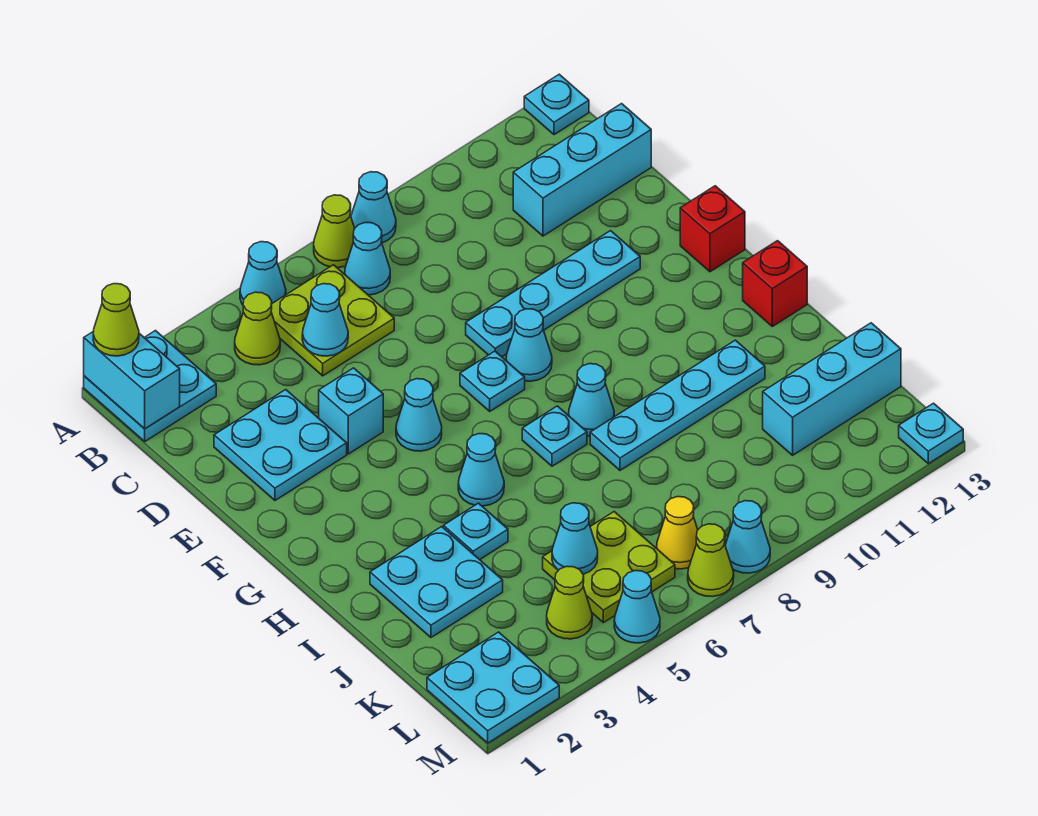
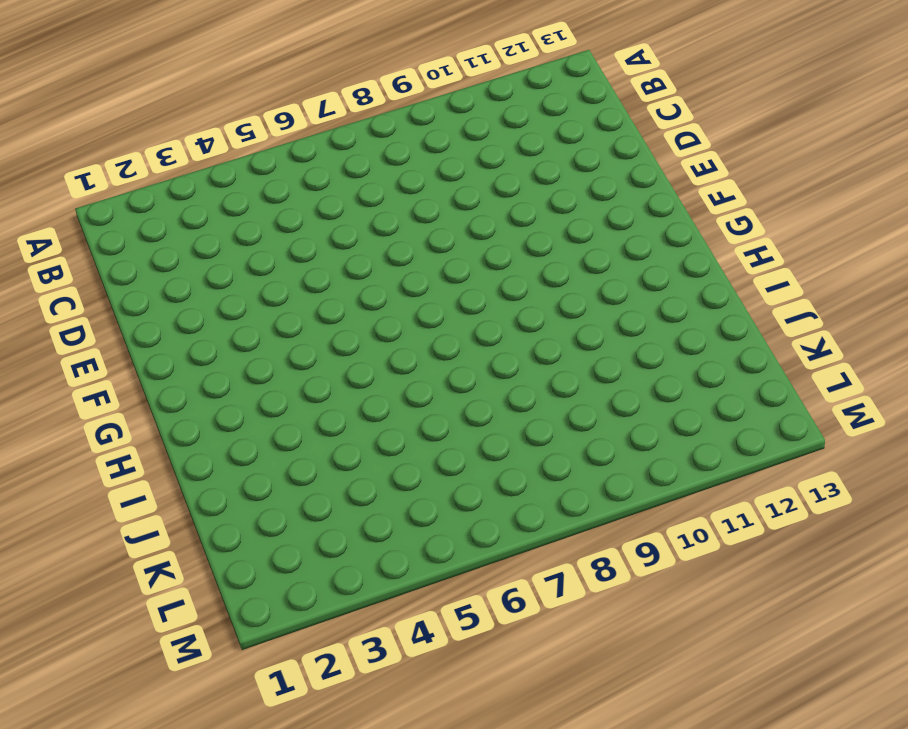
none -> cyan 2x2 plate [84,331,216,441]
none -> cyan 1x1 cone [240,242,286,305]
none -> lime 1x1 cone [314,195,355,268]
none -> cyan 1x1 cone [351,172,396,243]

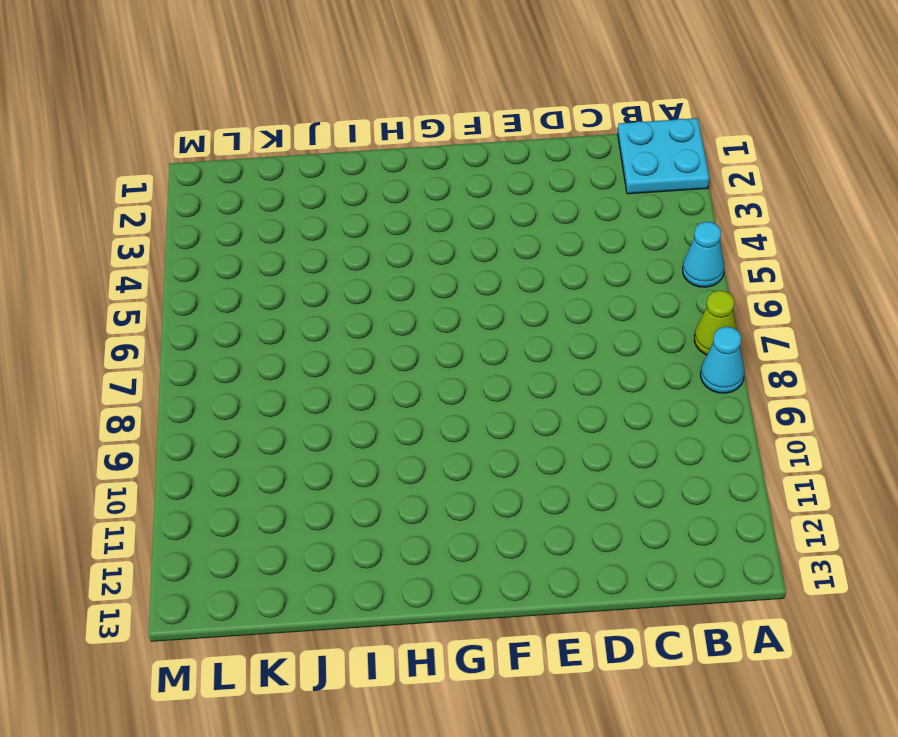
none -> cyan 1x1 plate [524,74,589,135]
none -> lime 1x1 cone [235,292,280,365]
none -> lime 2x2 plate [271,265,394,376]
none -> cyan 1x1 cone [345,222,390,295]

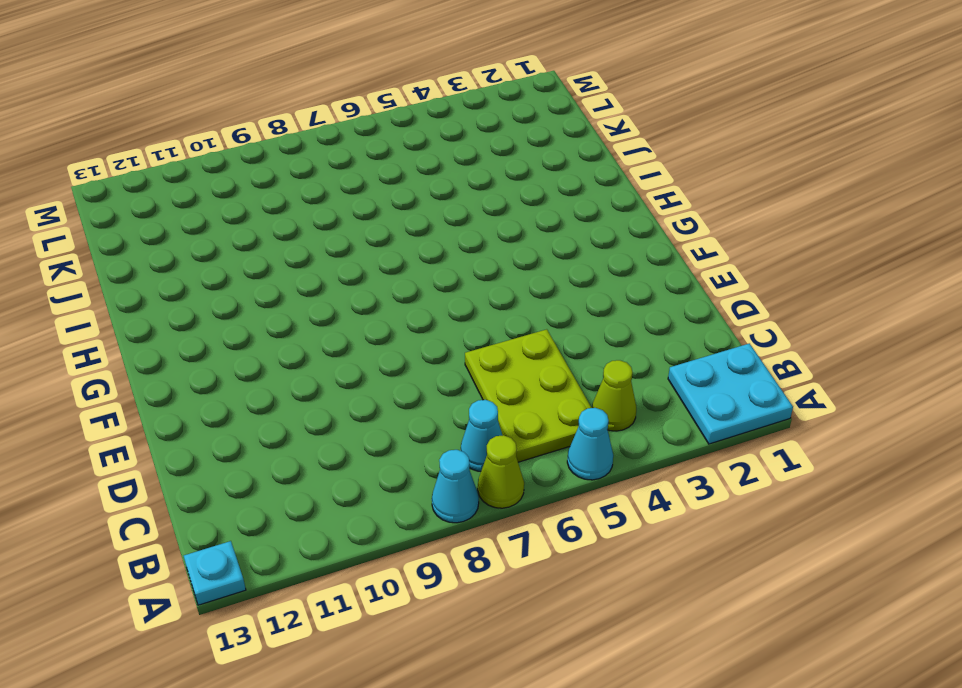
lime 2x3 plate [465,329,591,462] -> lime 2x2 plate [271,265,394,376]
none -> cyan 1x3 brick [513,104,651,236]
none -> cyan 2x2 plate [214,390,347,500]
none -> cyan 1x1 brick [319,368,383,454]
none -> cyan 1x4 plate [466,231,640,357]

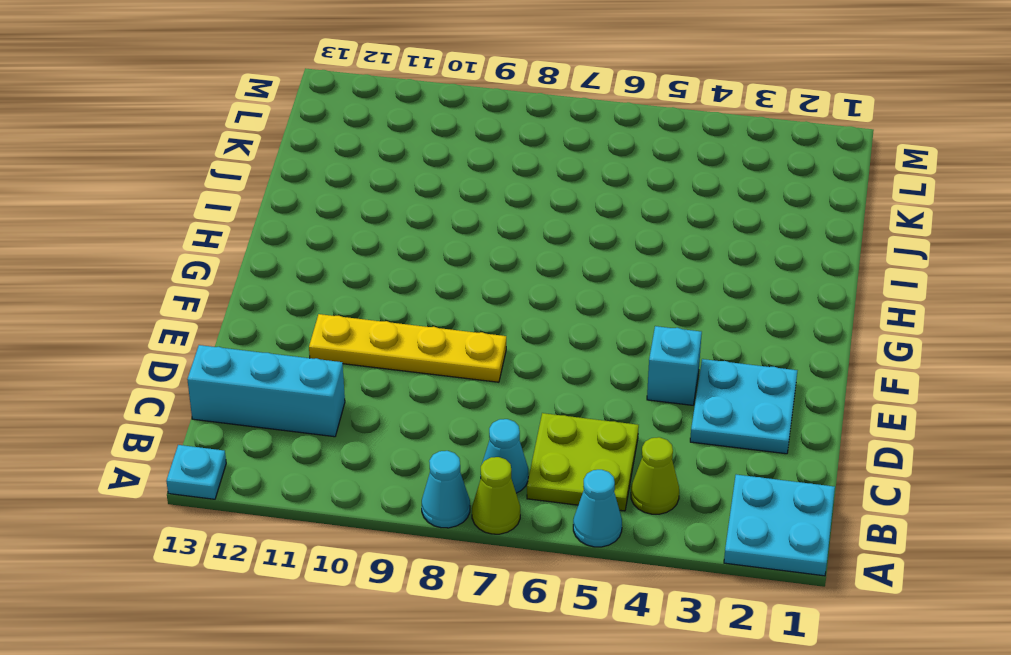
yellow 1x4 plate [309,314,506,382] -> cyan 1x4 plate [466,231,640,357]
none -> cyan 1x1 cone [396,379,442,451]
none -> cyan 1x1 plate [460,351,525,411]
none -> cyan 1x1 cone [506,309,552,381]
none -> red 1x1 brick [680,186,745,272]

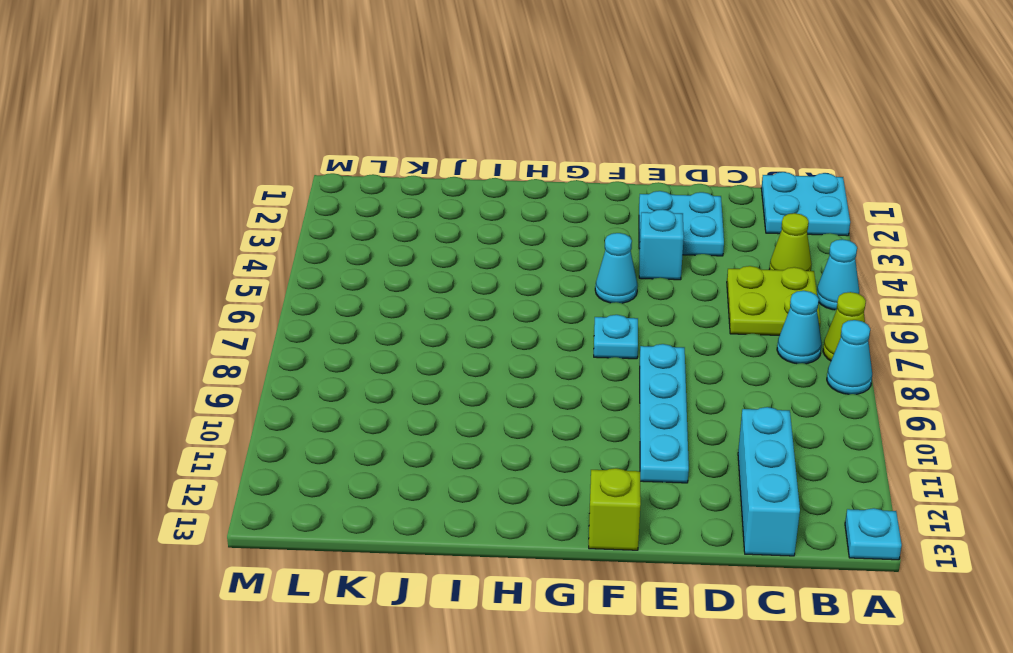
lime 1x1 brick [589,468,641,550] -> red 1x1 brick [680,186,745,272]
none -> cyan 1x1 cone [506,309,552,381]
none -> cyan 1x1 cone [458,434,504,506]
none -> cyan 1x1 plate [522,406,587,466]
none -> cyan 1x1 cone [569,364,614,436]

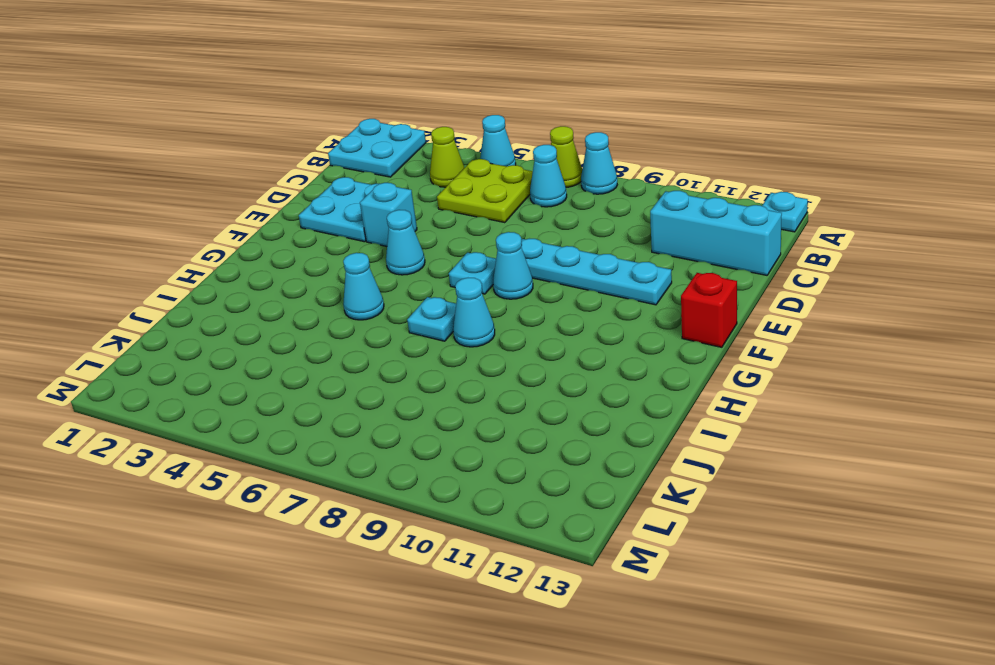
none -> red 1x1 brick [743,241,807,326]
none -> cyan 2x2 plate [370,527,503,637]
none -> cyan 1x1 plate [443,503,508,560]
none -> cyan 1x4 plate [590,340,765,470]

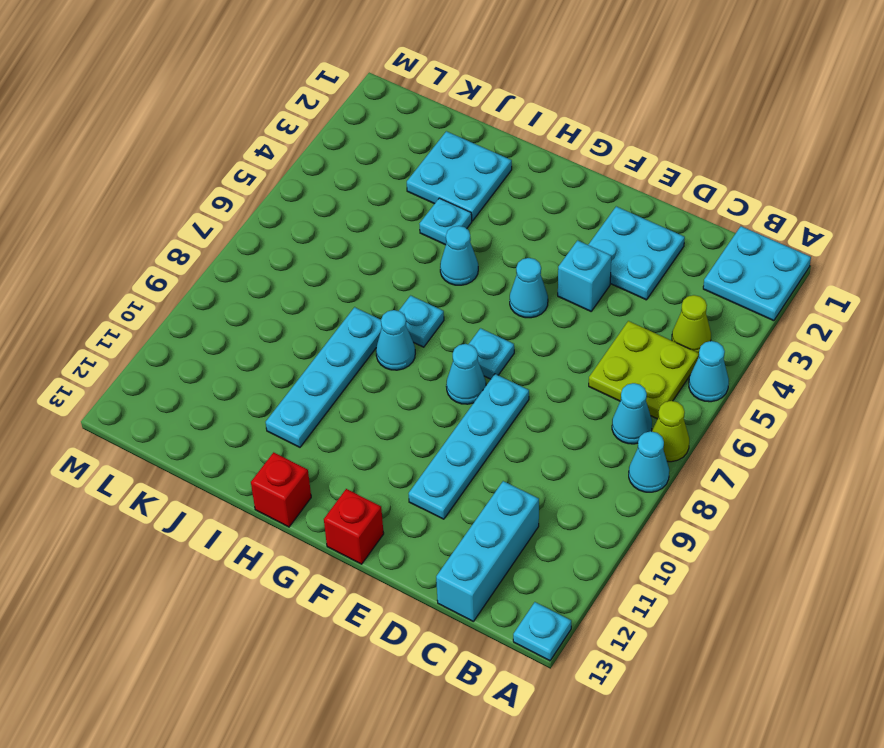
none -> lime 2x2 plate [543,512,675,623]
none -> cyan 1x3 brick [763,323,901,455]
none -> cyan 2x2 plate [427,632,559,743]
none -> lime 1x1 cone [547,566,592,639]

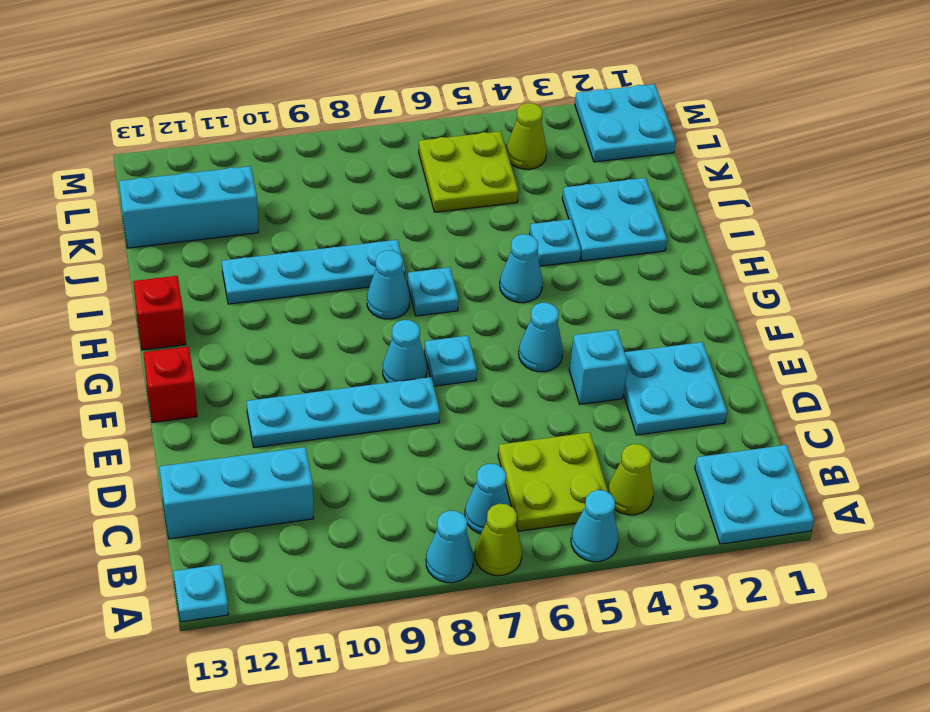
none -> yellow 1x1 cone [657,497,698,569]
none -> cyan 1x1 cone [614,571,660,643]
none -> lime 1x1 cone [688,524,734,597]
none -> cyan 1x1 cone [725,501,770,573]

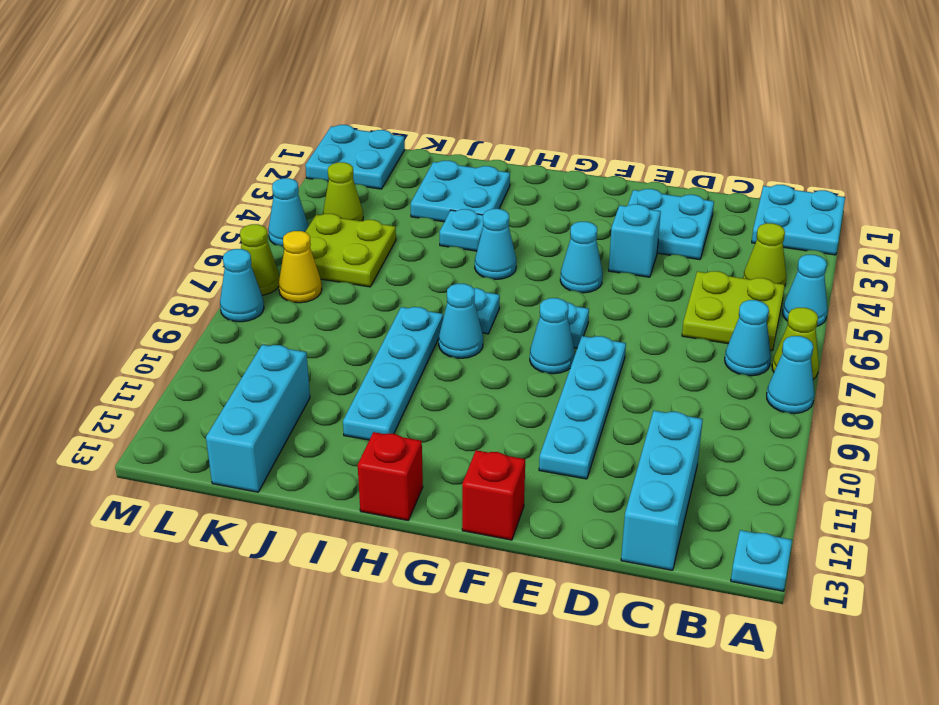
none -> cyan 1x1 plate [899,403,963,464]
none -> cyan 1x2 brick [84,331,180,429]
none -> cyan 1x1 cone [302,284,348,356]
none -> cyan 1x1 cone [552,503,598,574]

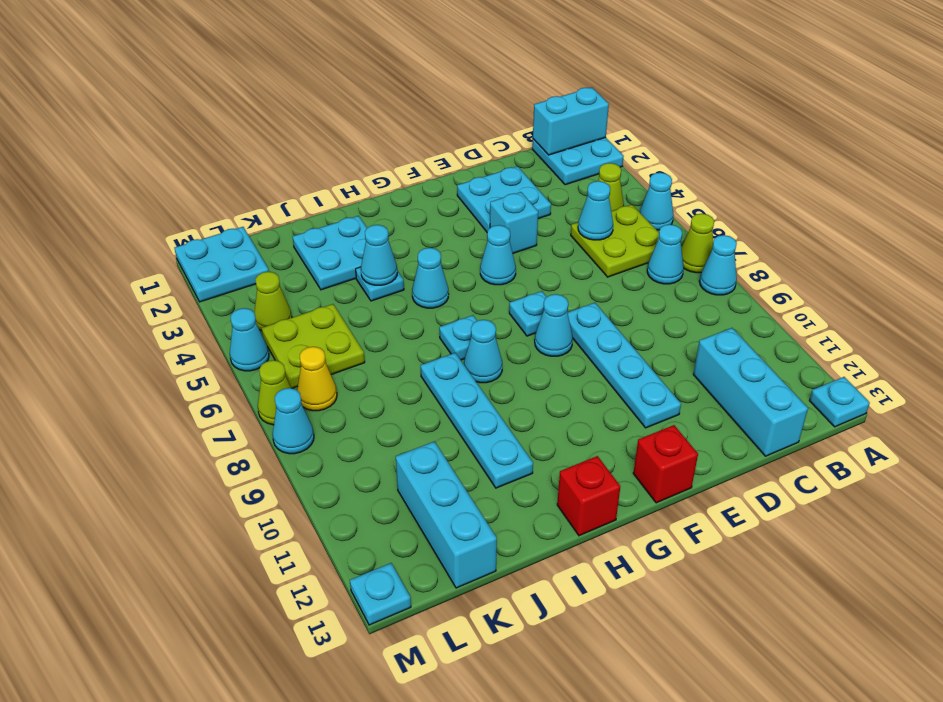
cyan 1x1 cone [361,225,397,285] -> cyan 1x1 cone moved to [552,503,598,574]
none -> lime 1x1 cone [93,284,139,356]

